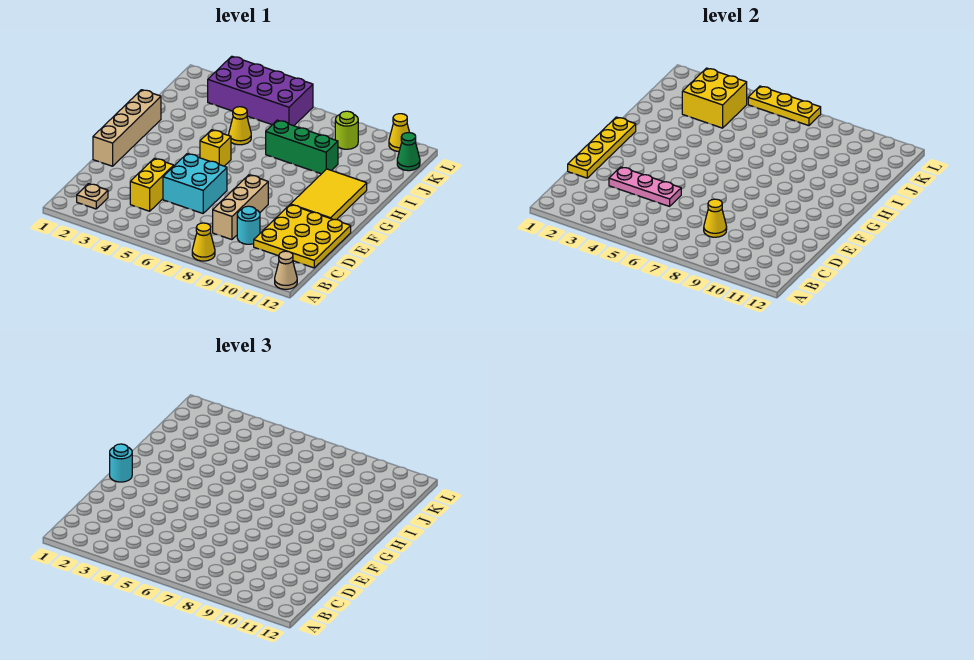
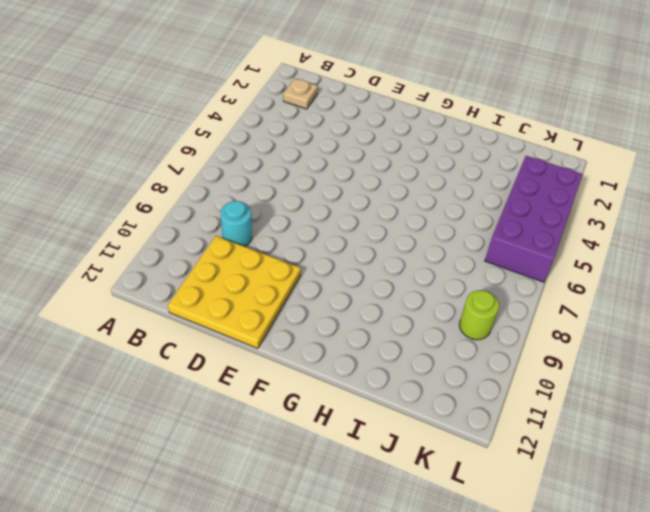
none -> yellow 1x1 cone [192,223,215,261]
none -> tan 1x1 cone [275,251,297,289]
none -> yellow 1x2 brick [130,158,174,211]

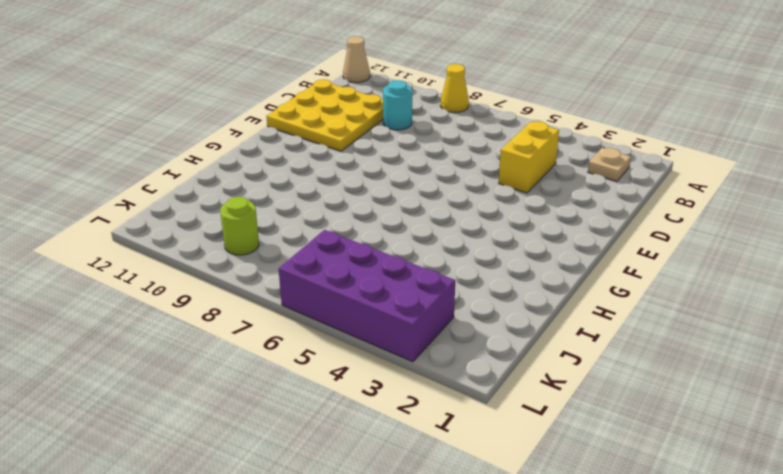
none -> tan 1x3 brick [213,175,268,240]
none -> cyan 2x2 brick [163,154,227,213]
none -> tan 1x4 brick [93,90,161,166]

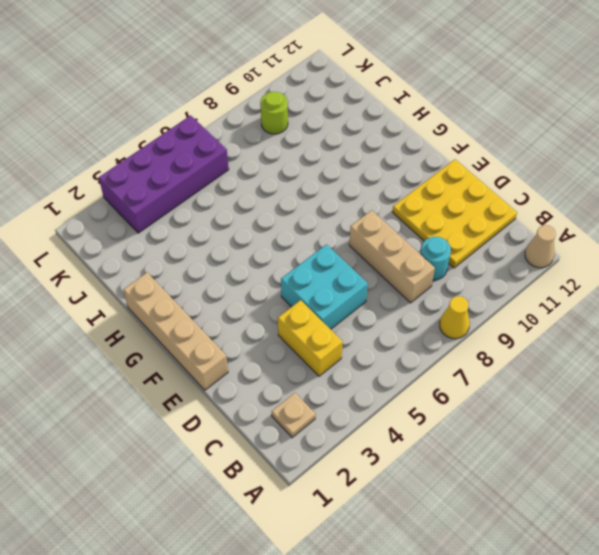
none -> yellow 2x3 tile [290,169,367,220]
none -> yellow 1x1 brick [200,130,231,166]
none -> yellow 1x1 cone [229,107,251,145]

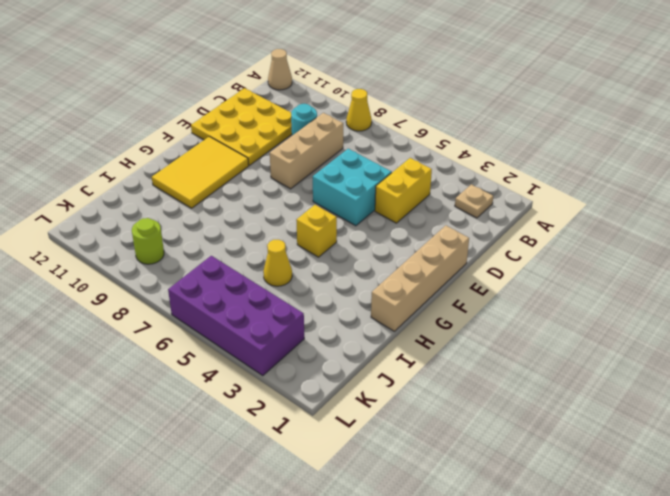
none -> green 1x3 brick [266,120,338,174]
none -> green 1x1 cone [397,133,420,171]
none -> yellow 1x1 cone [389,114,410,152]

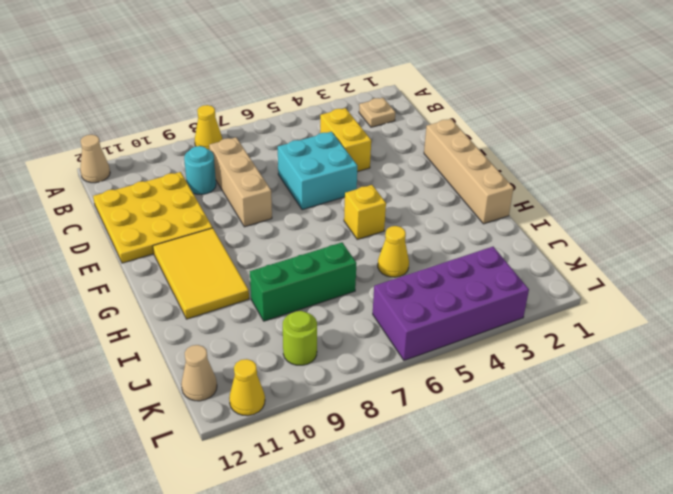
tan 1x1 cone [181,345,217,401] -> green 1x1 cone [397,133,420,171]
none -> yellow 1x1 cone [704,199,727,237]
none -> yellow 1x4 plate [568,117,636,178]
none -> pink 1x3 plate [609,167,681,206]

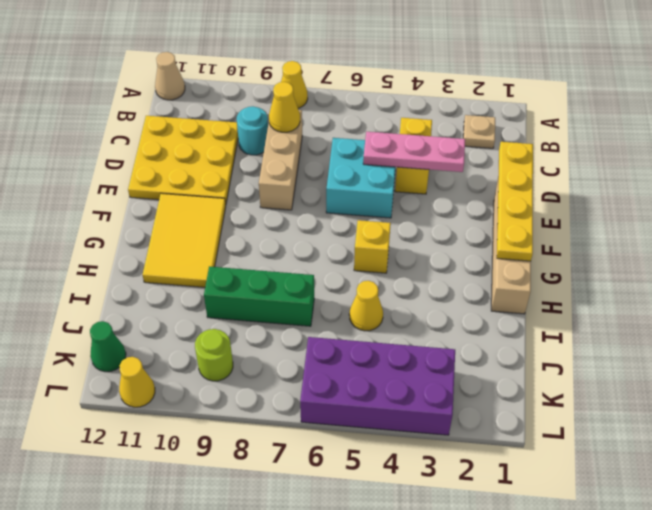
none -> yellow 2x2 brick [682,68,747,128]
none -> yellow 1x3 plate [748,86,821,126]
none -> cyan 1x1 round brick [110,444,132,482]

